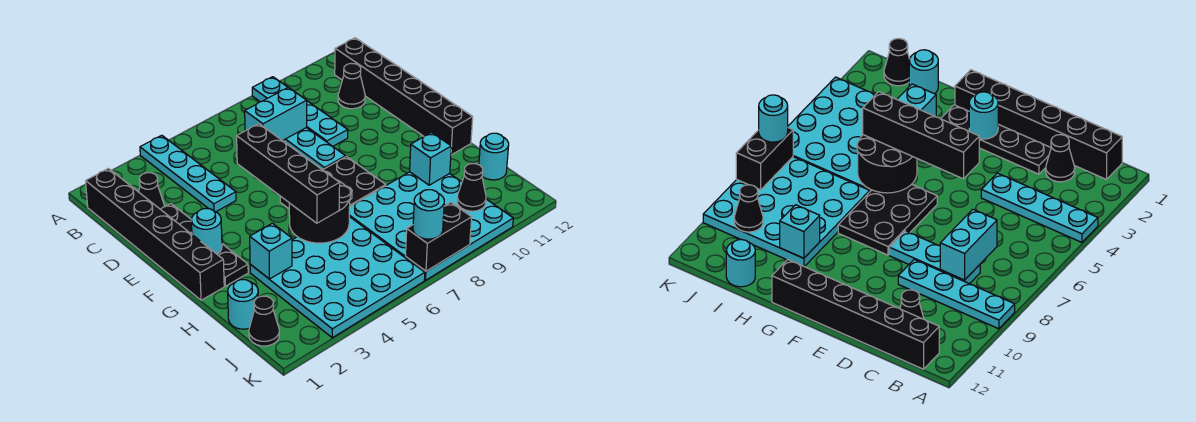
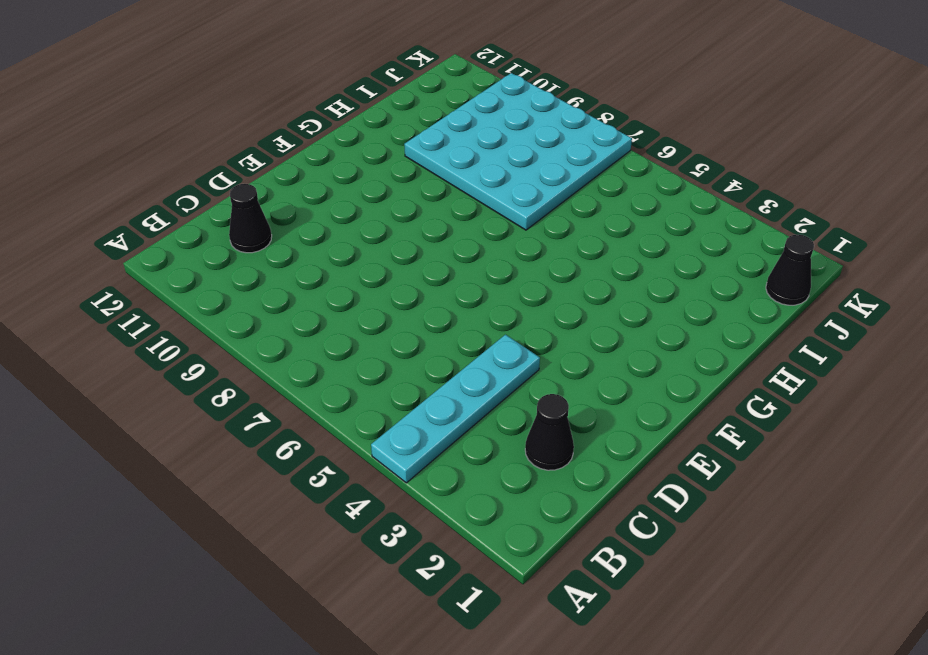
none -> cyan 1x4 plate [252,77,348,146]
none -> black 1x6 brick [86,169,224,300]
none -> black 1x6 brick [335,38,473,155]

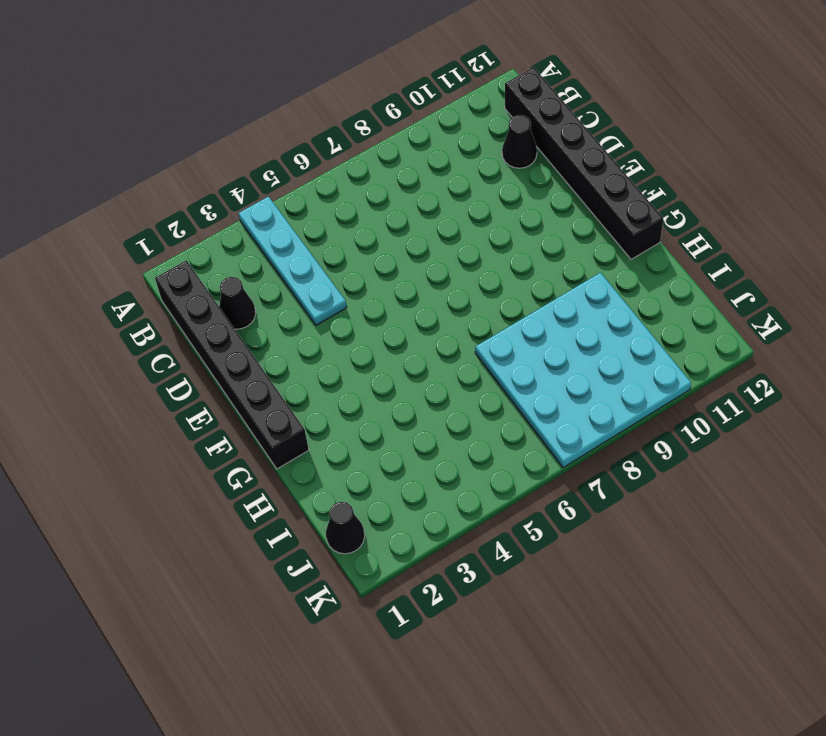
none -> cyan 1x4 plate [252,77,348,146]
none -> cyan 1x3 plate [283,128,346,170]
none -> black 1x4 plate [161,204,248,286]

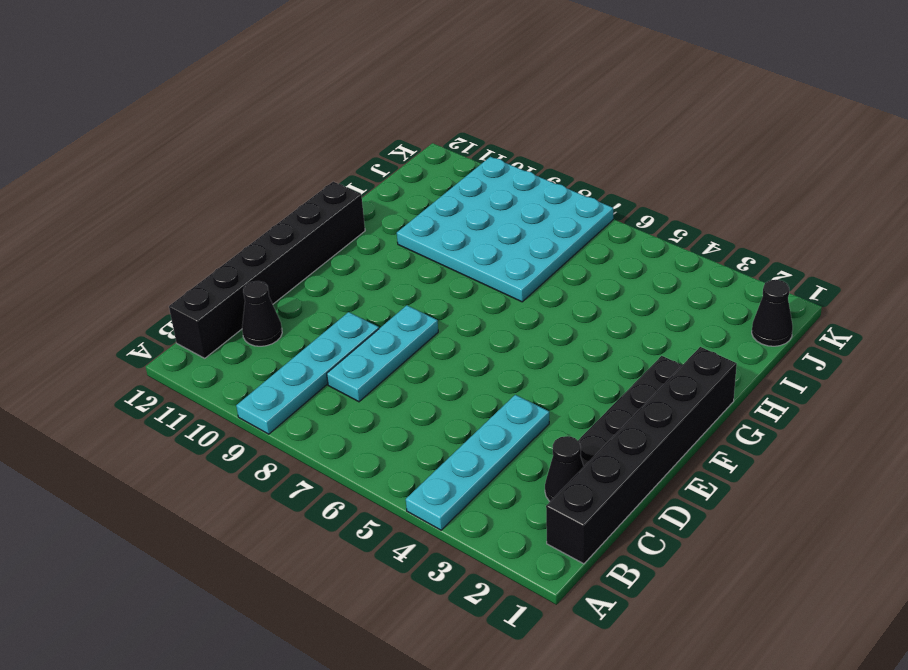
none -> black 2x3 plate [280,157,386,209]
none -> cyan 4x4 plate [250,217,425,338]
none -> cyan 1x1 round brick [228,280,258,329]

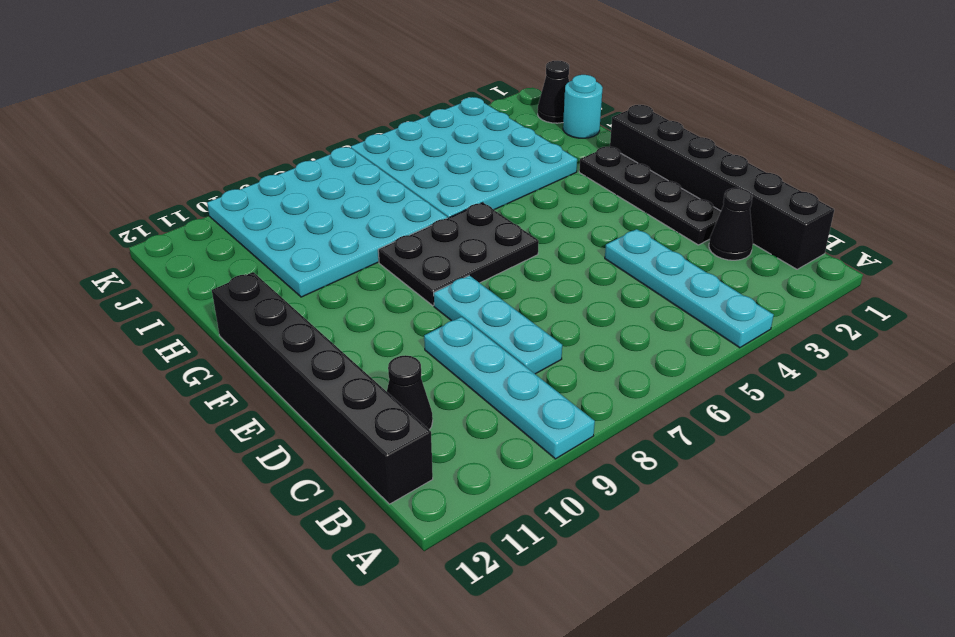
none -> cyan 1x1 round brick [479,133,509,180]
none -> cyan 1x2 brick [245,87,307,141]
none -> cyan 1x1 round brick [191,209,222,254]

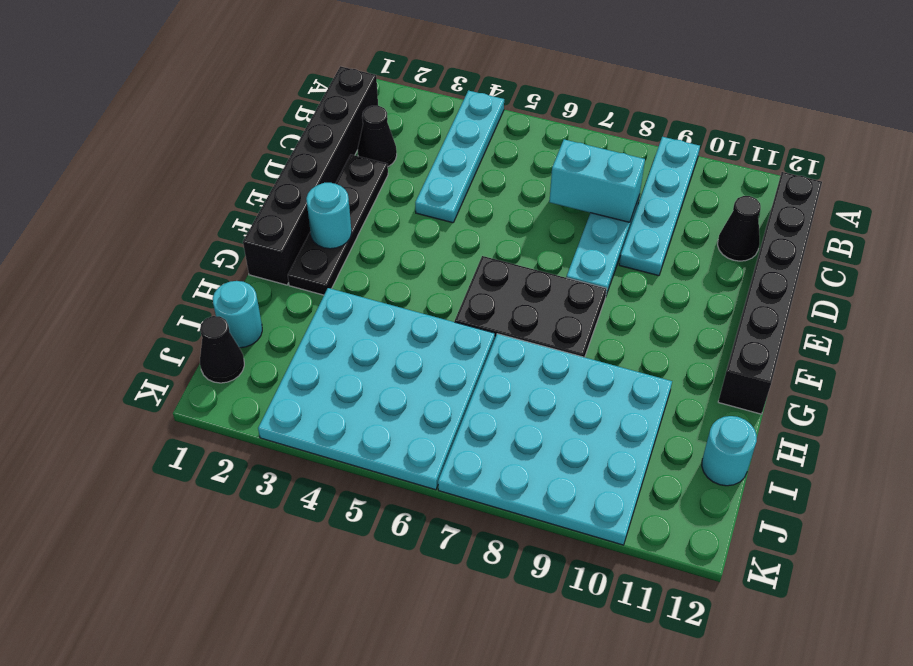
none -> black 2x2 round brick [289,172,351,243]
none -> cyan 1x1 brick [250,223,292,279]
none -> cyan 1x1 brick [410,133,451,185]

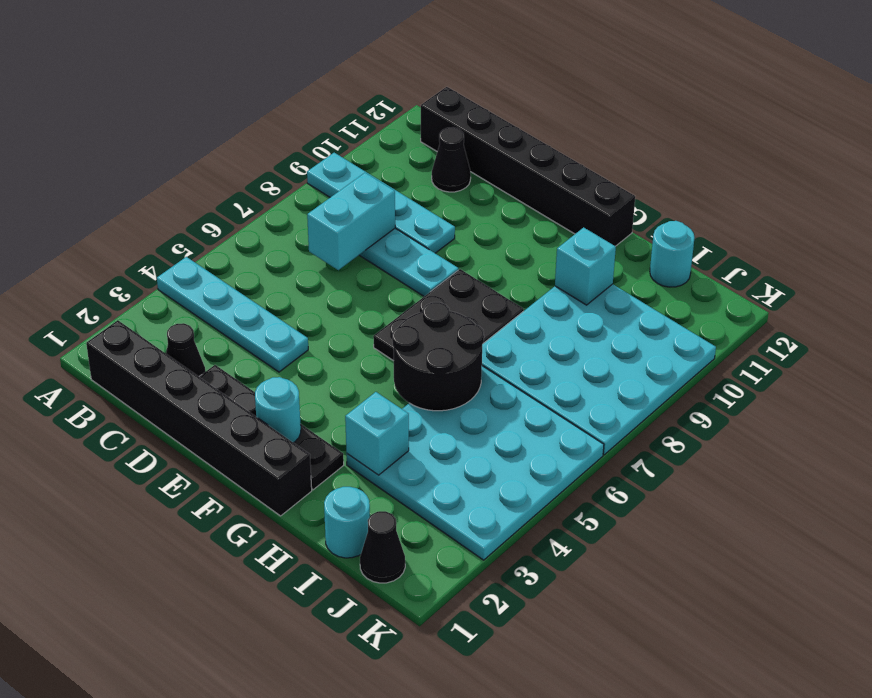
none -> black 1x1 cone [457,164,486,211]
none -> black 1x2 brick [406,202,472,271]
none -> black 1x4 brick [237,124,340,223]

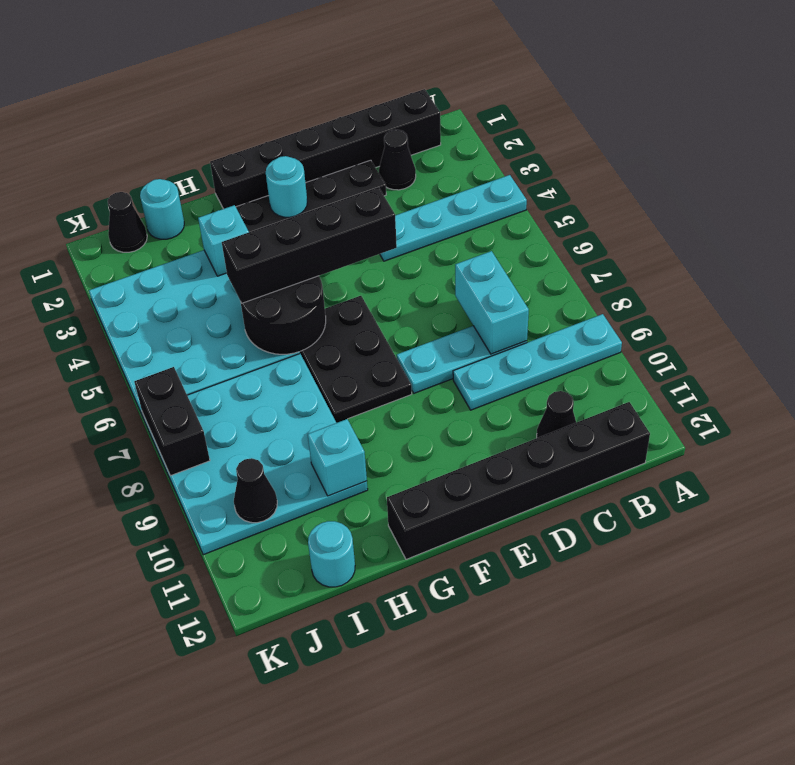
none -> cyan 1x1 round brick [413,190,444,239]

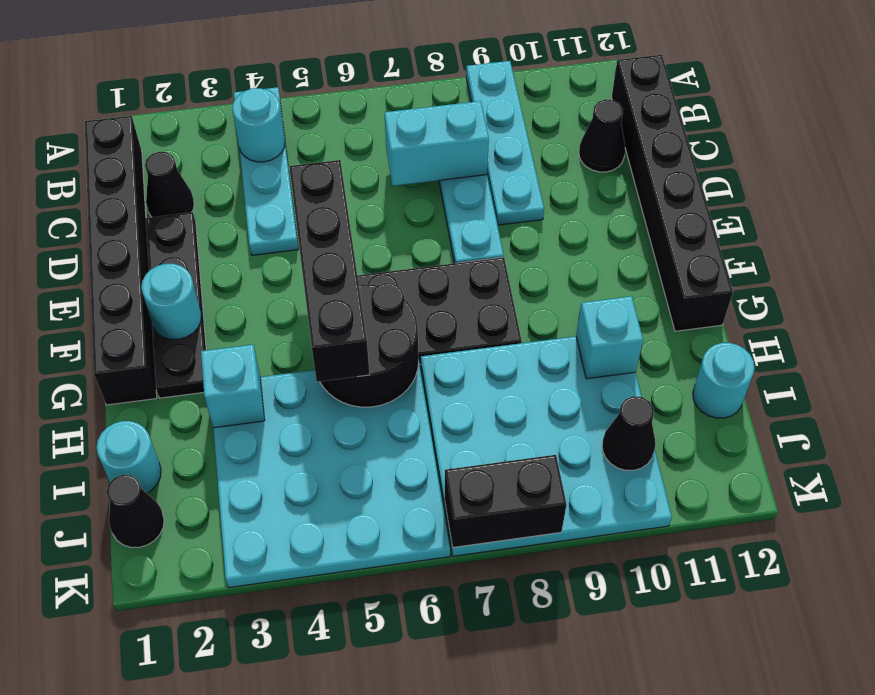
cyan 1x1 round brick [232,88,285,162] -> cyan 1x1 round brick moved to [413,190,444,239]

